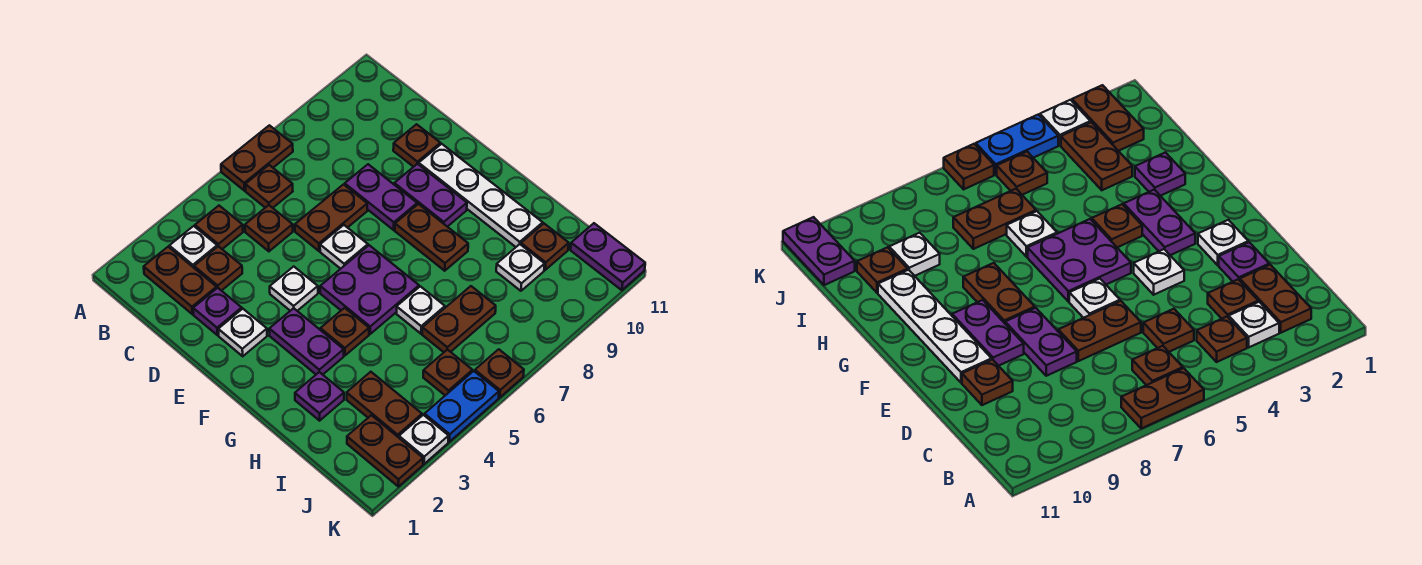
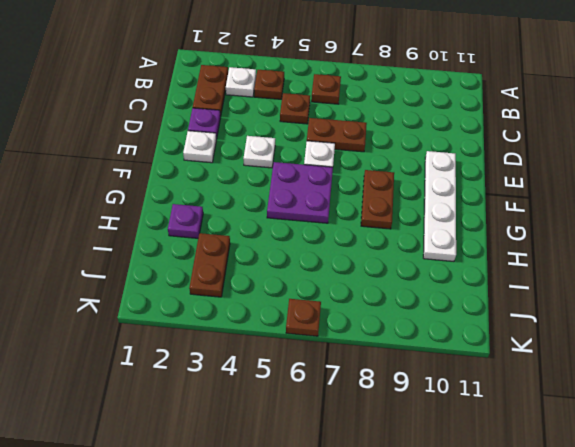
none -> brown 1x2 plate [221,125,293,191]
none -> brown 1x1 plate [194,246,242,291]
none -> purple 1x2 plate [345,164,417,230]
none -> brown 1x1 plate [393,124,440,167]

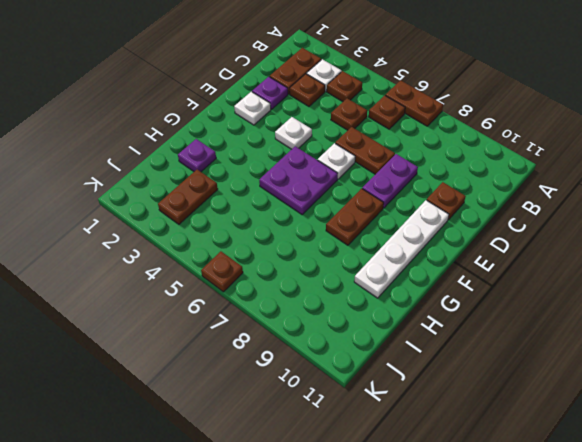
none -> purple 1x2 plate [394,164,467,227]
none -> purple 1x2 plate [269,308,344,375]
none -> brown 1x1 plate [320,308,369,356]
none -> white 1x1 plate [396,286,445,334]

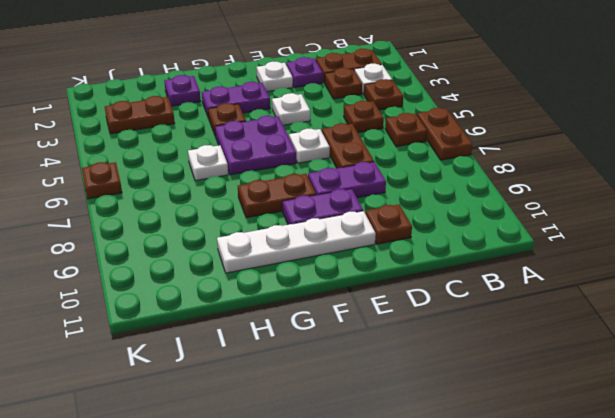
none -> brown 1x2 plate [422,286,496,352]
none -> white 1x1 plate [496,244,545,291]
none -> brown 1x1 plate [521,224,569,270]
none -> brown 1x2 plate [347,415,423,486]

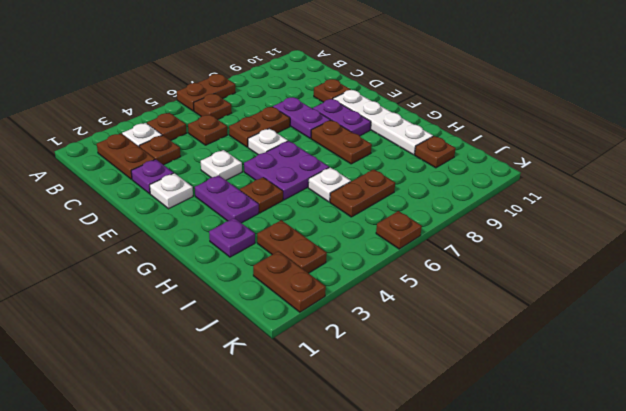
none -> white 1x1 plate [496,244,545,291]
none -> brown 1x1 plate [423,350,472,395]
none -> purple 1x2 plate [571,223,645,290]
none -> white 1x1 plate [399,415,449,464]

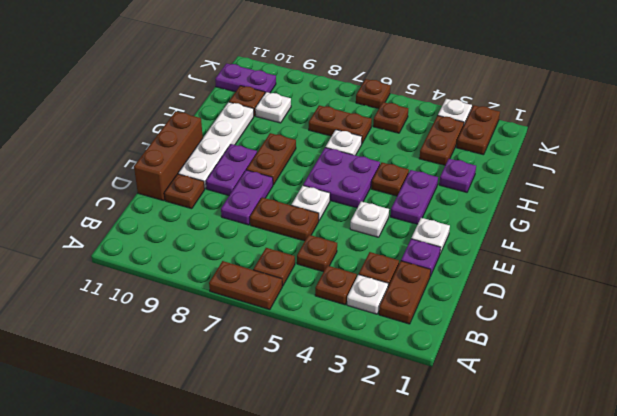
brown 1x3 brick [134,111,203,201] -> none
purple 1x2 plate [215,63,276,93] -> purple 1x2 plate turned to [571,223,645,290]
none -> blue 1x2 plate [424,371,499,442]

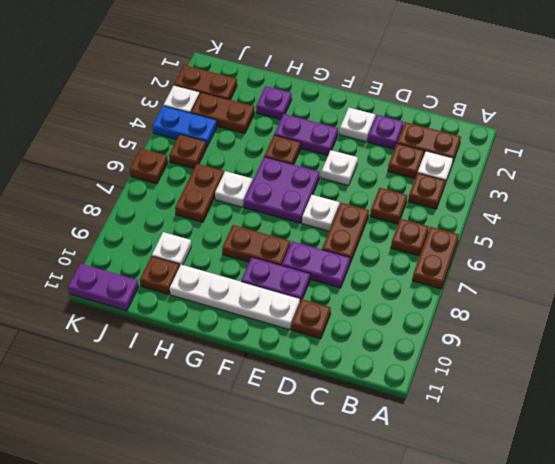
blue 1x2 plate [153,106,217,148] -> blue 1x2 plate turned to [424,371,499,442]

